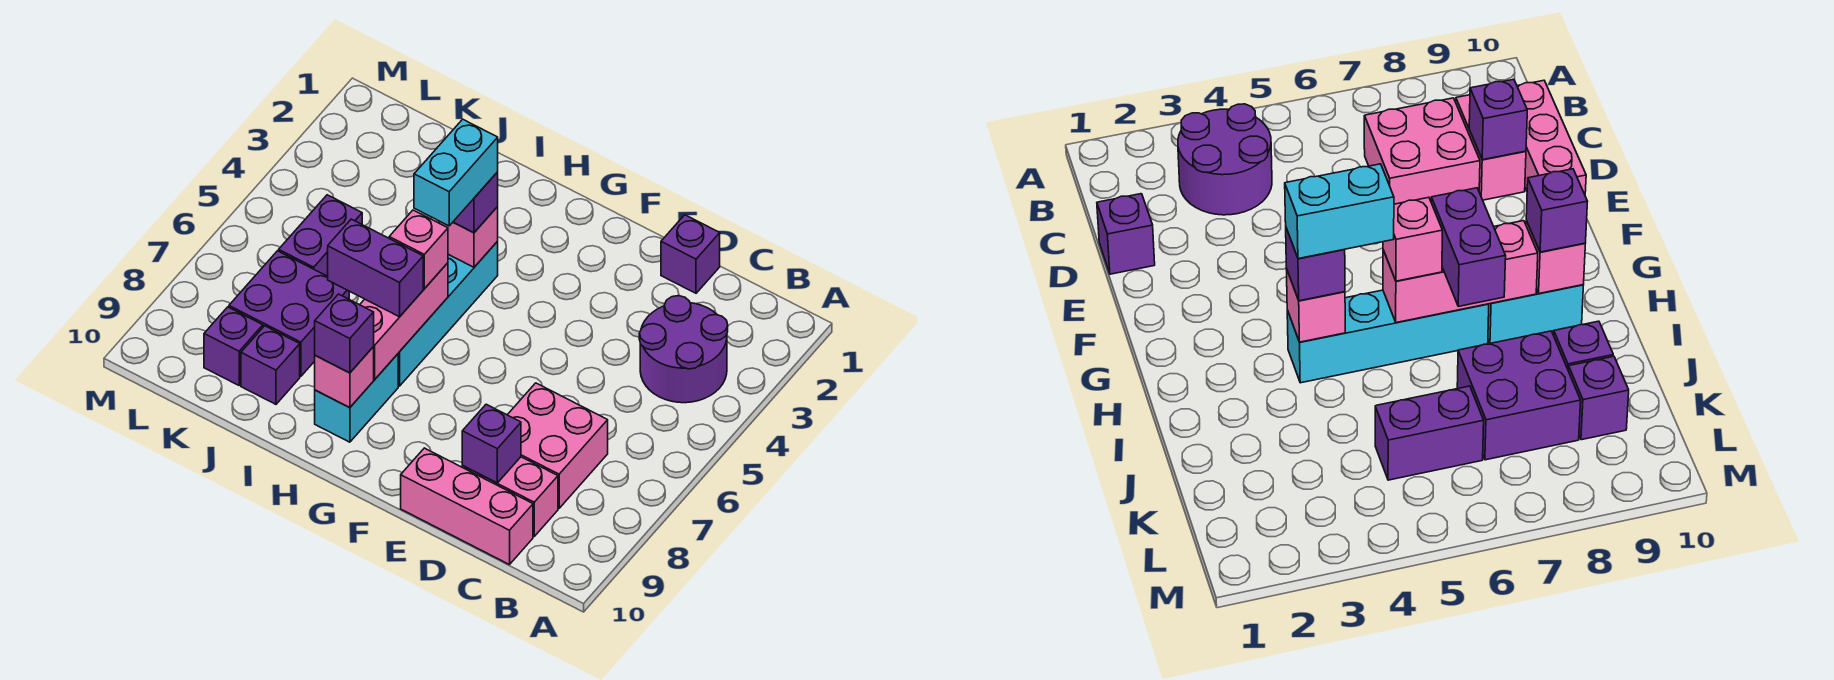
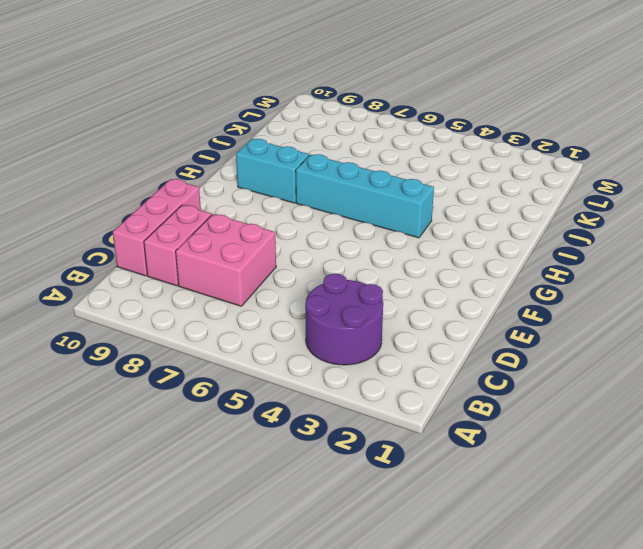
none -> purple 1x1 brick [661,215,720,293]
none -> purple 2x2 brick [229,251,349,376]
none -> purple 1x1 brick [241,326,300,404]

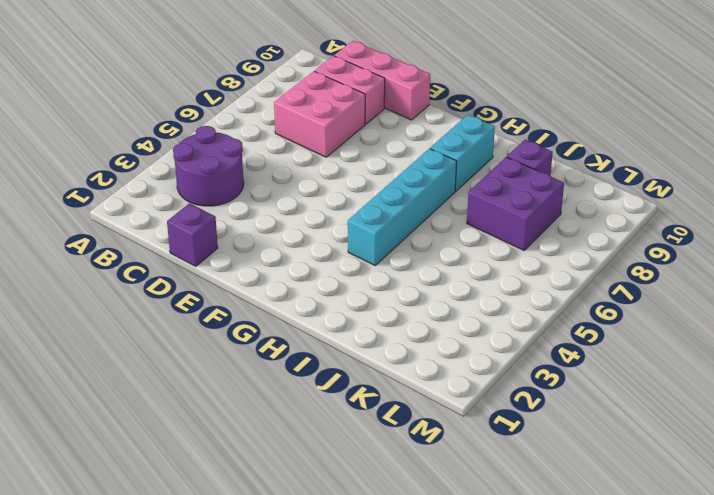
none -> purple 1x2 brick [279,195,362,276]
none -> purple 1x1 brick [204,307,263,385]
none -> purple 1x1 brick [462,404,521,483]

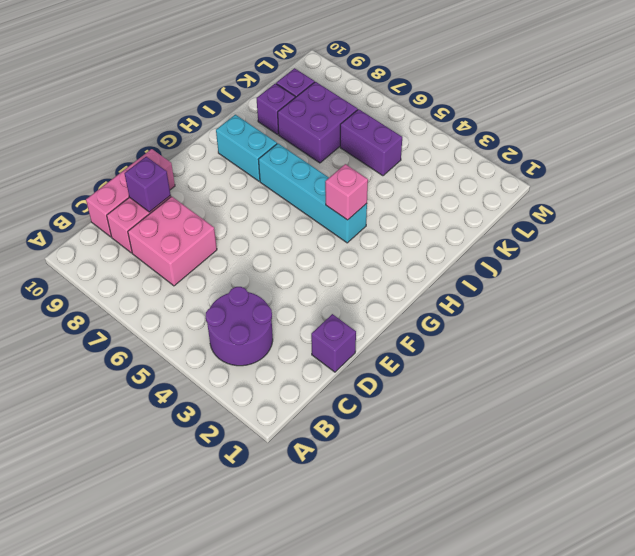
none -> pink 1x3 brick [360,263,448,379]
none -> pink 1x1 brick [315,347,374,407]
none -> purple 1x1 brick [453,172,498,233]

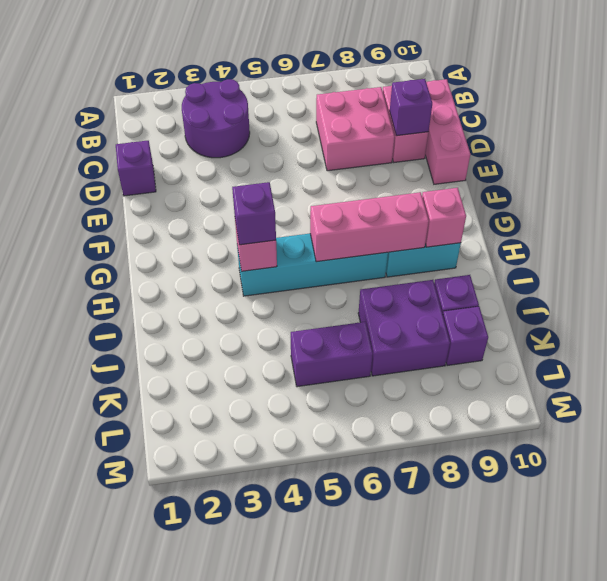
none -> pink 1x1 brick [389,210,448,289]
none -> purple 1x2 brick [328,219,423,317]
none -> purple 1x1 brick [315,294,374,373]

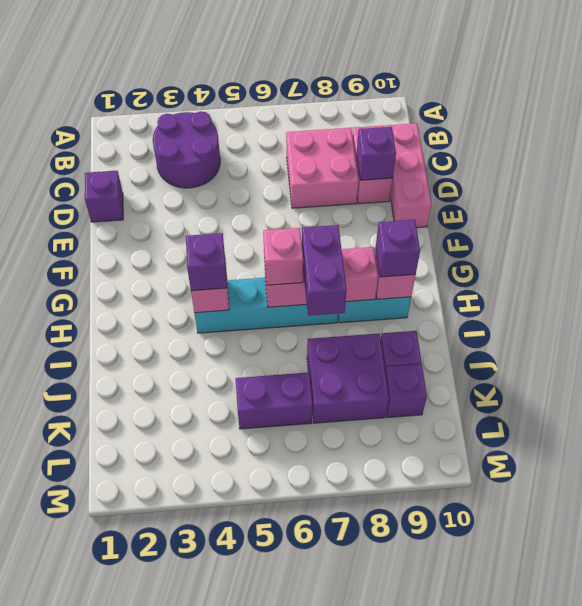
none -> cyan 1x2 brick [414,119,498,226]

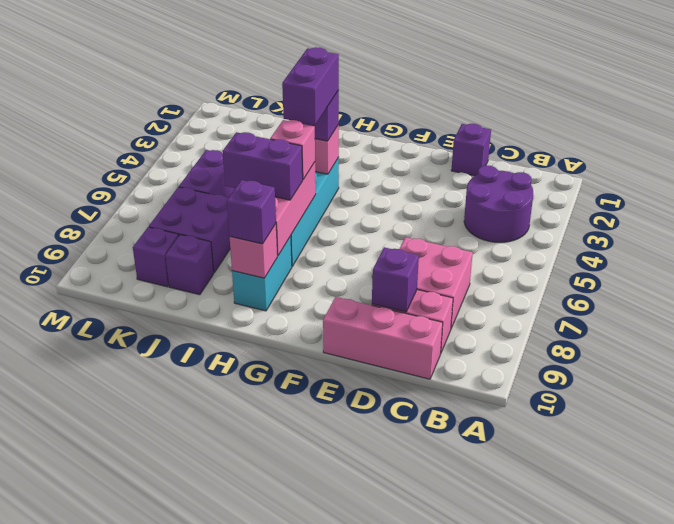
purple 1x2 brick [282,47,339,125] -> cyan 1x2 brick [414,119,498,226]

